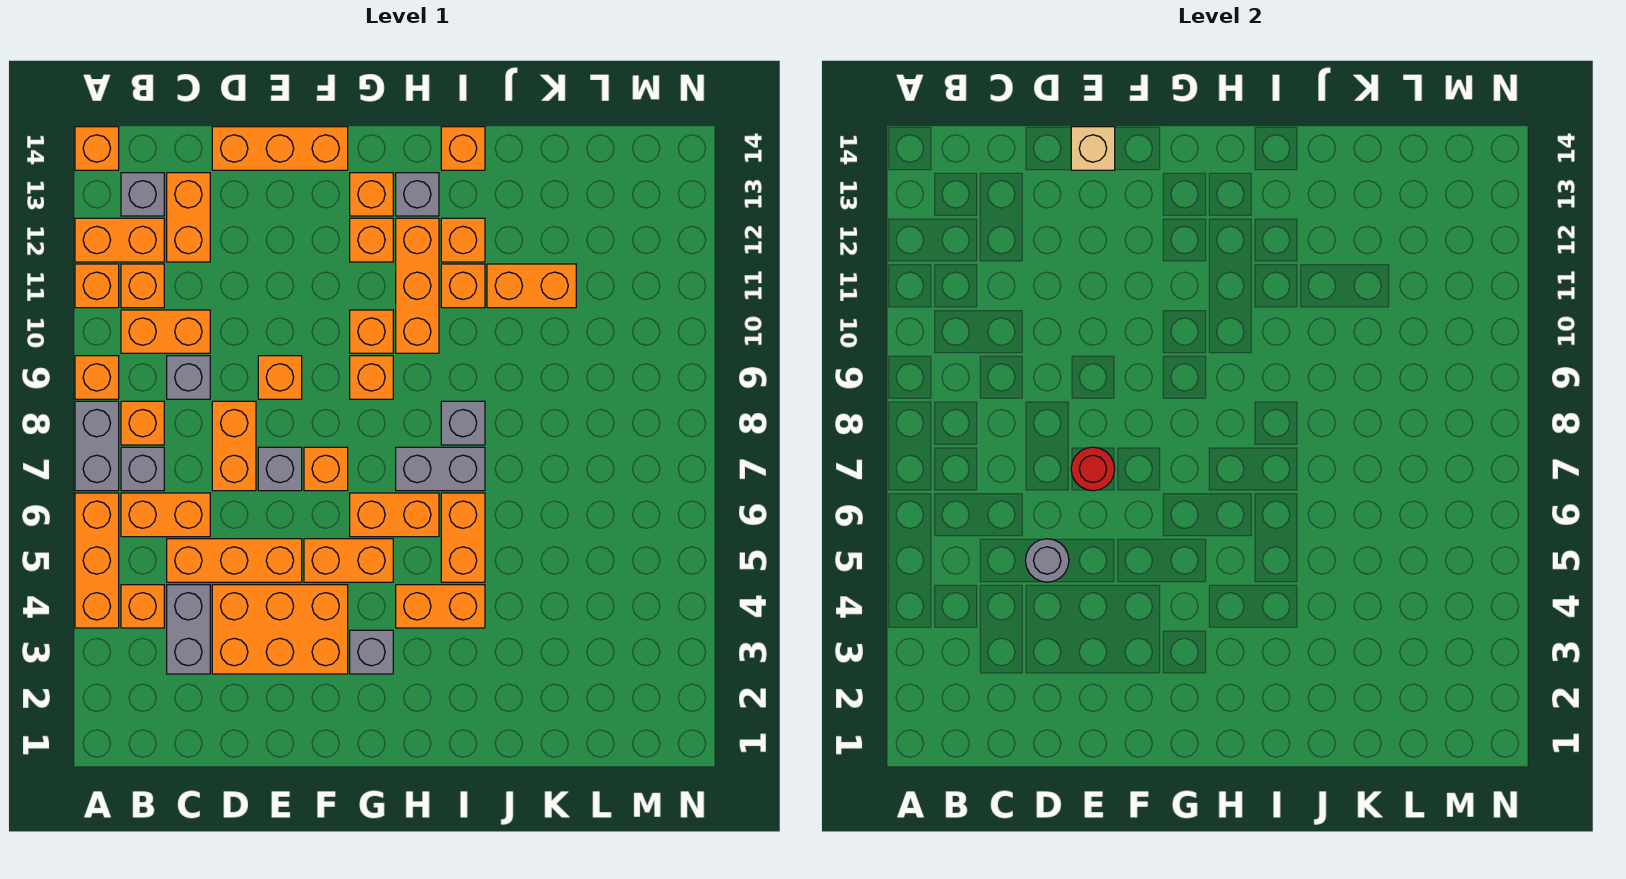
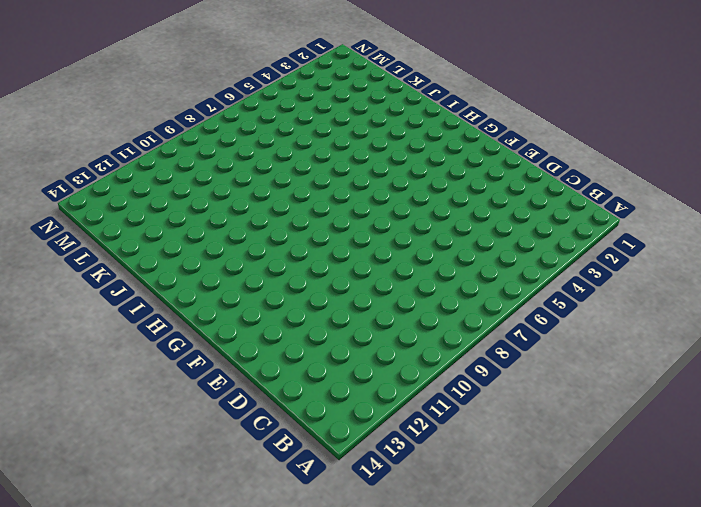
none -> orange 1x3 brick [75,493,119,628]
none -> grey 1x2 brick [75,401,119,491]
none -> orange 1x1 brick [75,356,119,399]
none -> orange 1x1 brick [75,264,119,308]

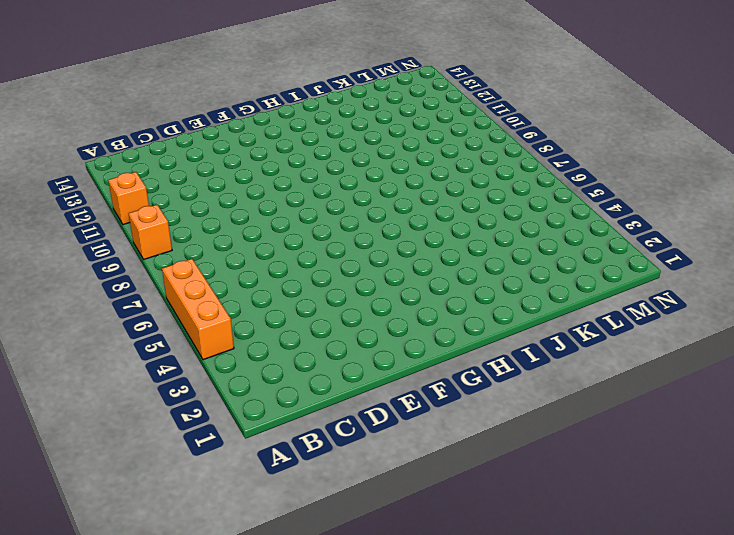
none -> grey 1x2 brick [75,401,119,491]
none -> orange 1x2 brick [75,218,164,262]
none -> orange 1x1 brick [75,127,119,170]
none -> orange 1x1 brick [121,585,164,628]

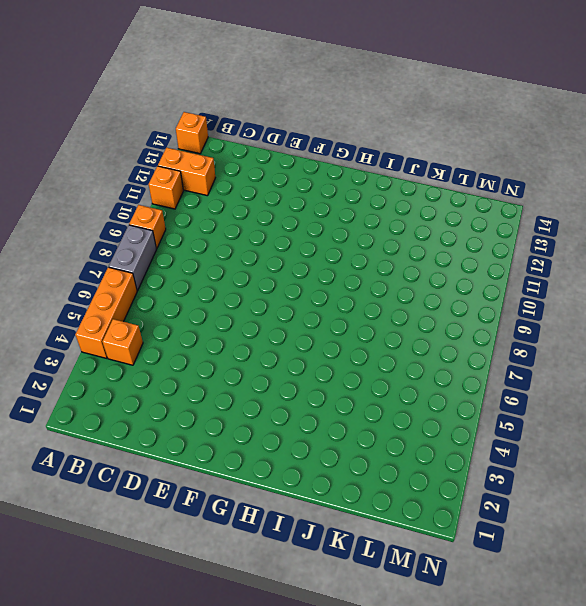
none -> orange 1x2 brick [121,493,210,537]
none -> grey 1x1 brick [121,447,164,491]
none -> orange 1x1 brick [121,401,164,445]
none -> orange 1x2 brick [121,310,210,353]

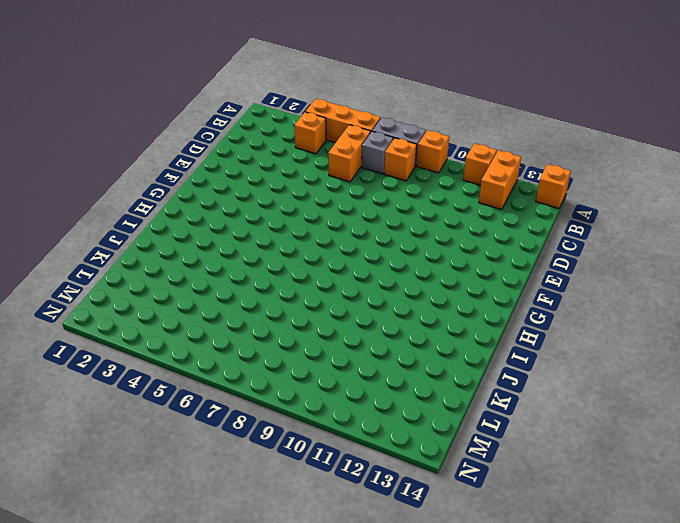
none -> orange 1x2 brick [121,310,210,353]
none -> orange 1x1 brick [121,264,164,308]
none -> grey 1x1 brick [121,173,164,216]
none -> grey 1x2 brick [167,585,210,674]

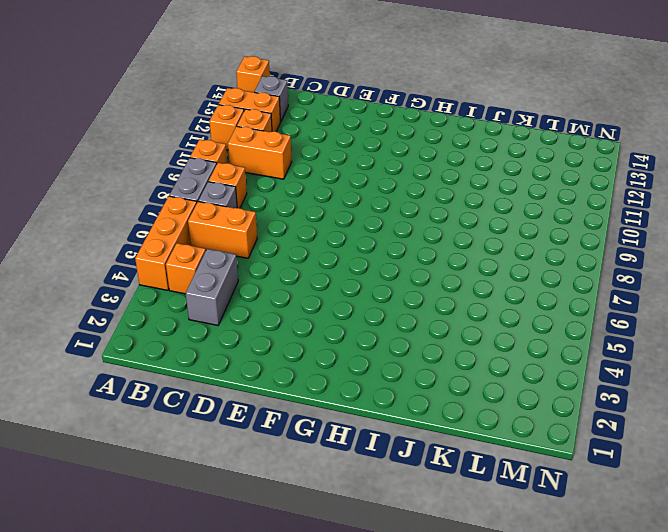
none -> orange 1x3 brick [167,539,302,582]
none -> grey 1x1 brick [167,356,210,399]
none -> orange 1x2 brick [167,173,210,262]
none -> orange 2x3 brick [212,585,348,674]

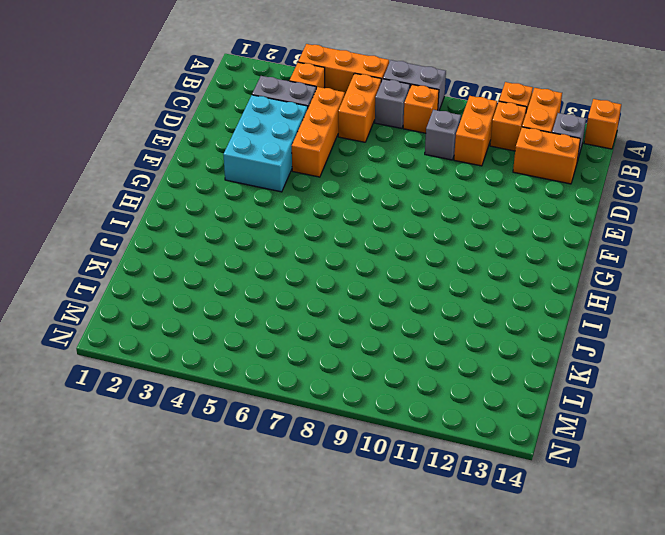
cyan 2x3 brick [223,95,308,192] -> orange 2x3 brick [212,585,348,674]
none -> orange 1x1 brick [75,356,119,399]
none -> orange 1x2 brick [212,401,256,491]
none -> orange 1x3 brick [212,127,348,170]
none -> grey 1x1 brick [258,447,302,491]

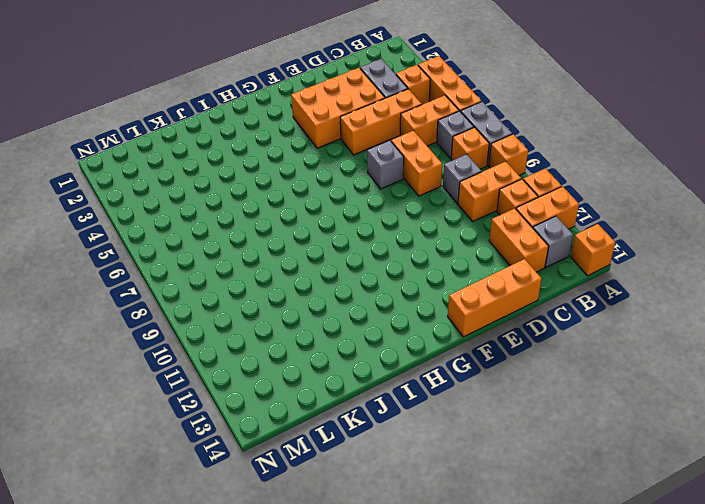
none -> orange 1x1 brick [258,356,302,399]
none -> orange 1x2 brick [304,539,393,582]
none -> orange 1x1 brick [304,447,348,491]
none -> grey 1x1 brick [350,630,393,674]

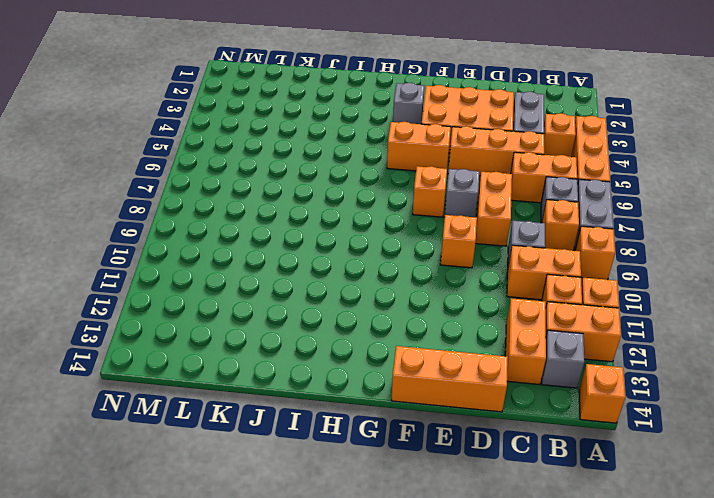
none -> orange 1x2 brick [350,493,439,537]
none -> orange 1x1 brick [350,356,393,399]
none -> orange 1x1 brick [350,310,393,353]
none -> orange 1x1 brick [350,218,393,262]

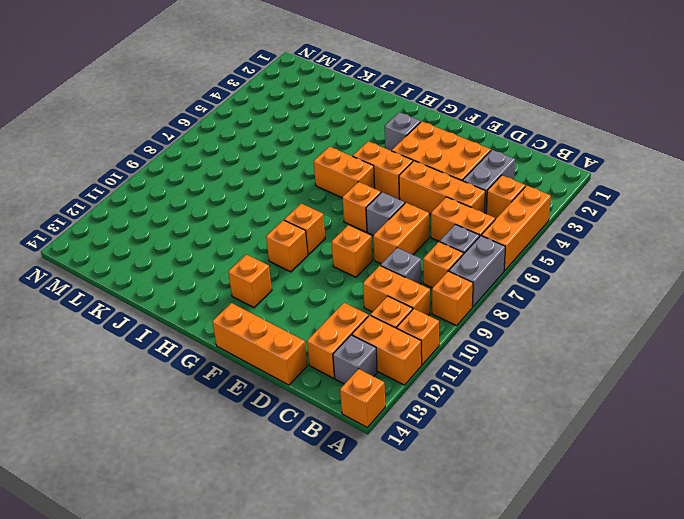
none -> orange 1x1 brick [350,173,393,216]
none -> orange 1x2 brick [396,585,485,628]
none -> grey 1x2 brick [396,447,485,491]
none -> orange 1x3 brick [396,218,439,353]

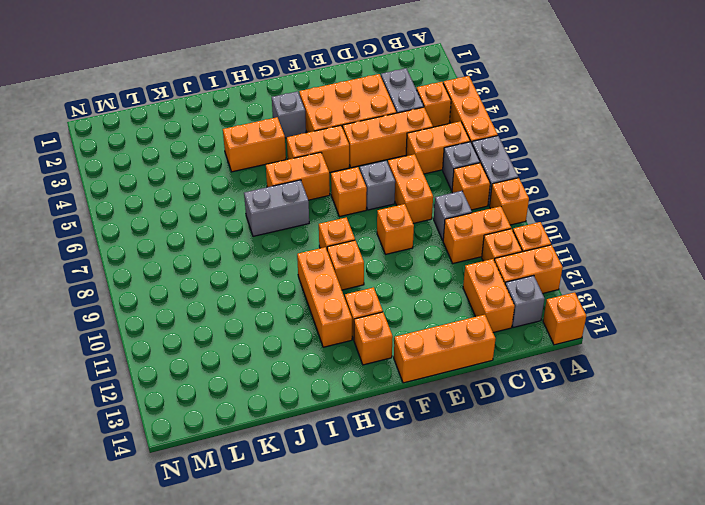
none -> grey 1x1 brick [396,173,439,216]
none -> orange 1x2 brick [441,493,485,582]
none -> grey 1x1 brick [441,401,485,445]
none -> orange 1x1 brick [441,264,485,308]

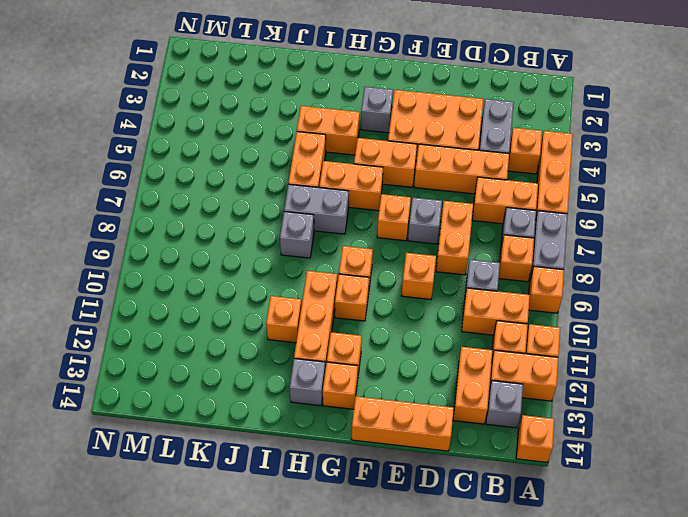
none -> orange 1x1 brick [441,218,485,262]
none -> orange 1x1 brick [441,127,485,170]
none -> orange 1x2 brick [487,264,576,308]
none -> grey 1x1 round brick [1025,539,1069,582]

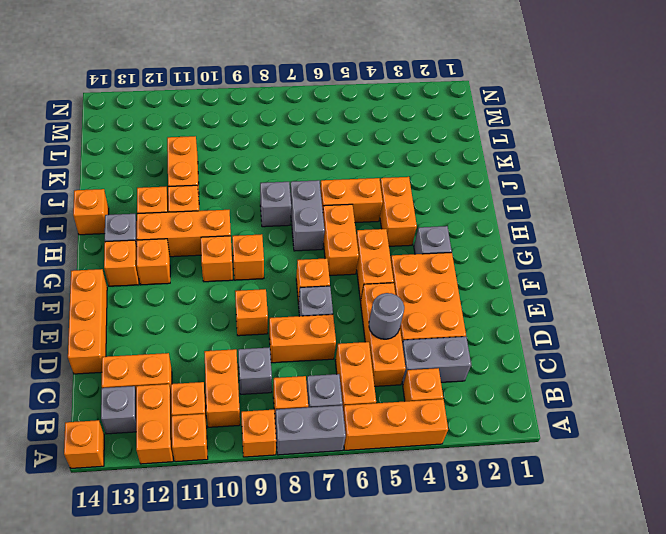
none -> red 1x1 round brick [1071,447,1115,491]
none -> tan 1x1 brick [1071,127,1115,170]

